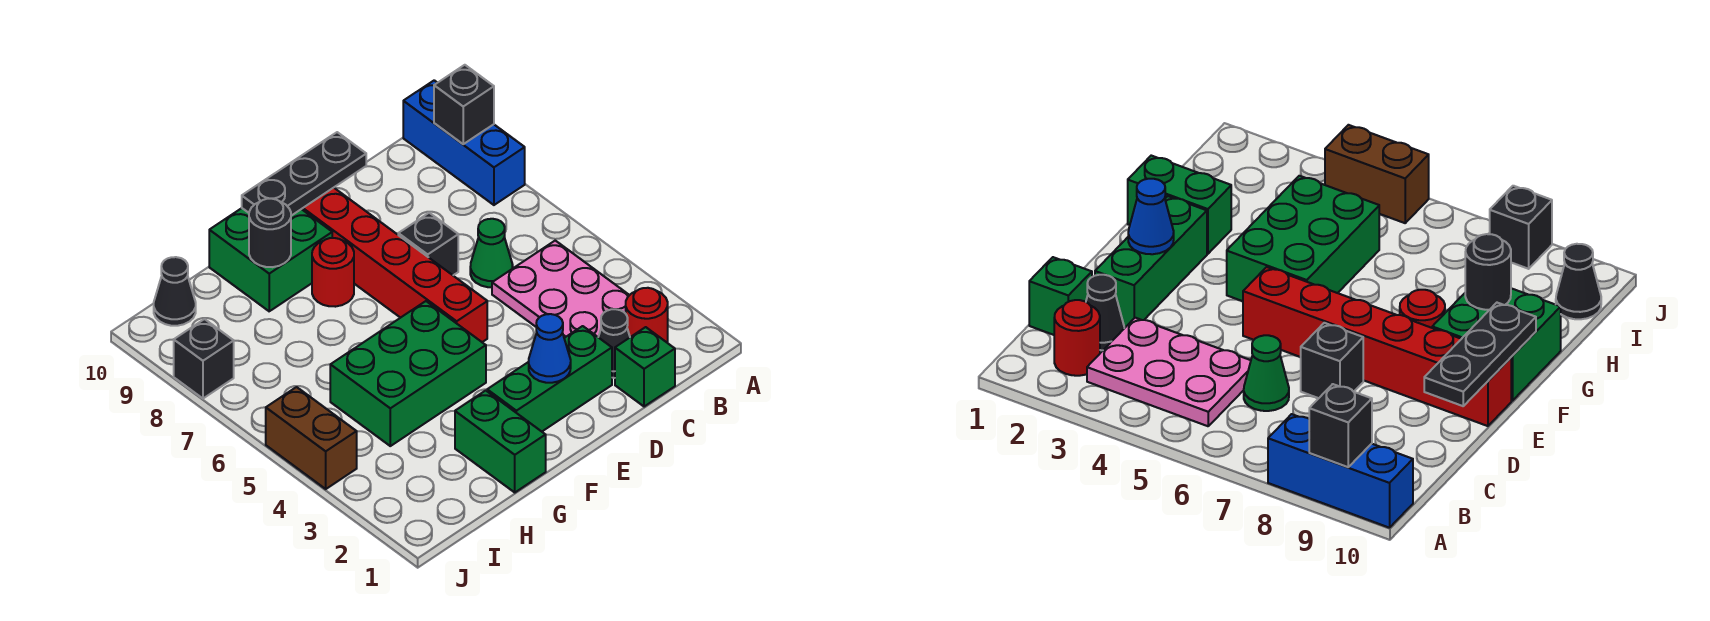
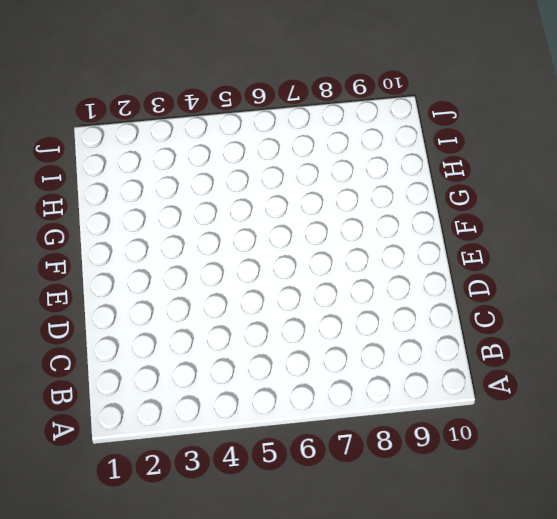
none -> blue 1x3 brick [403,80,525,205]
none -> red 1x1 round brick [625,288,668,343]
none -> pink 2x3 plate [492,241,629,338]

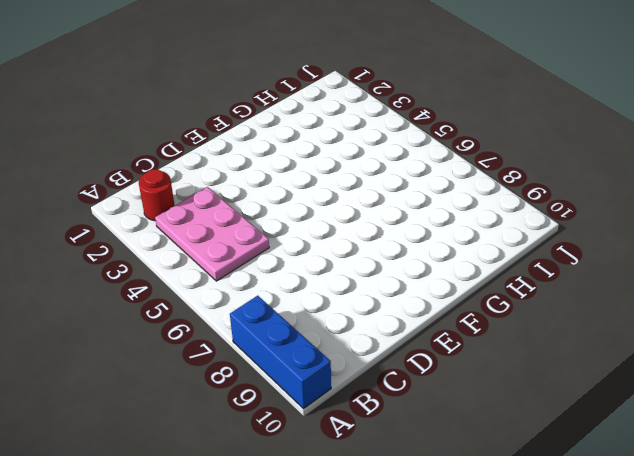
none -> green 1x1 brick [615,327,675,407]
none -> black 1x1 cone [598,309,630,378]
none -> green 1x1 cone [470,219,513,287]

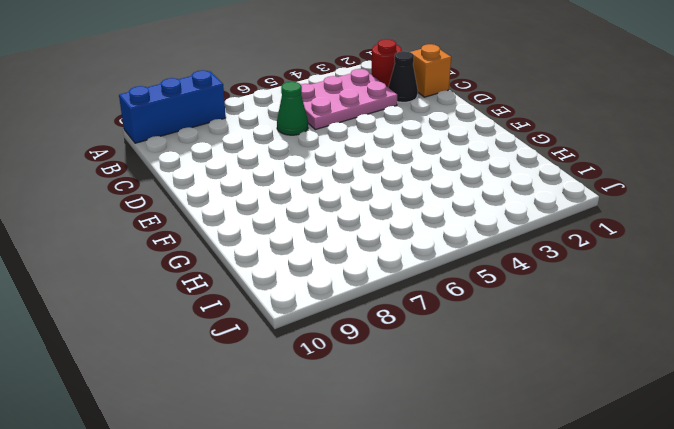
orange 1x1 brick [410,44,451,97] -> green 1x1 brick [615,327,675,407]
none -> green 1x3 brick [487,326,612,431]
none -> black 1x1 brick [398,213,458,275]
none -> red 1x6 brick [302,188,487,342]

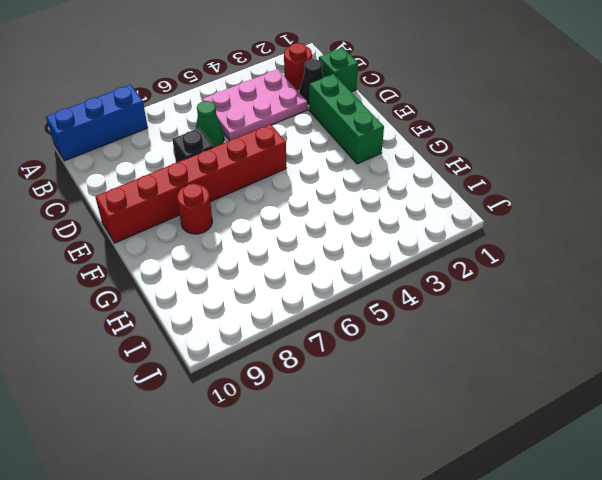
none -> green 2x3 brick [330,301,486,446]
none -> green 2x2 brick [209,208,332,311]
none -> green 1x2 brick [455,390,546,492]

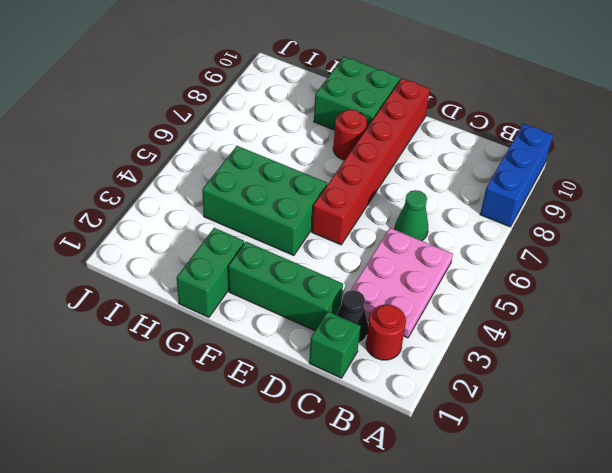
none -> black 1x1 brick [398,213,458,275]
none -> black 1x1 cone [154,257,196,326]
none -> brown 1x2 brick [266,387,357,489]

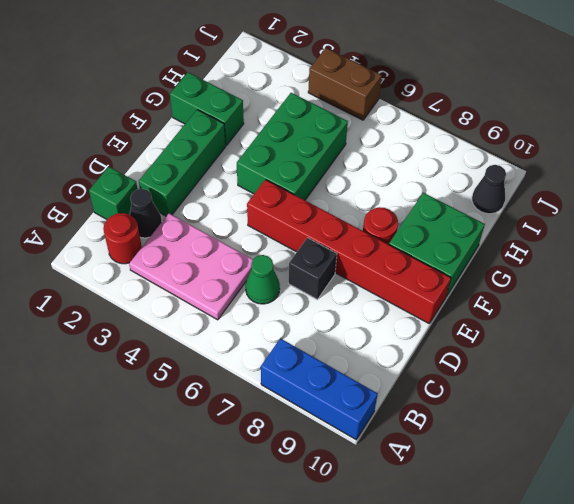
none -> black 1x1 brick [174,319,234,398]
none -> black 1x1 brick [434,65,494,144]
none -> black 1x3 plate [242,132,366,216]

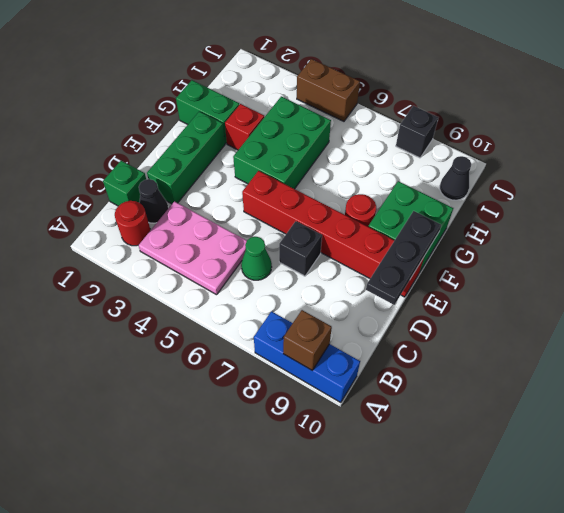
brown 1x1 brick [283,310,332,370] -> black 1x1 brick [434,65,494,144]
red 1x1 brick [225,104,264,150] -> none
none -> blue 1x1 cone [529,314,571,383]
none -> black 1x1 round brick [249,199,291,267]

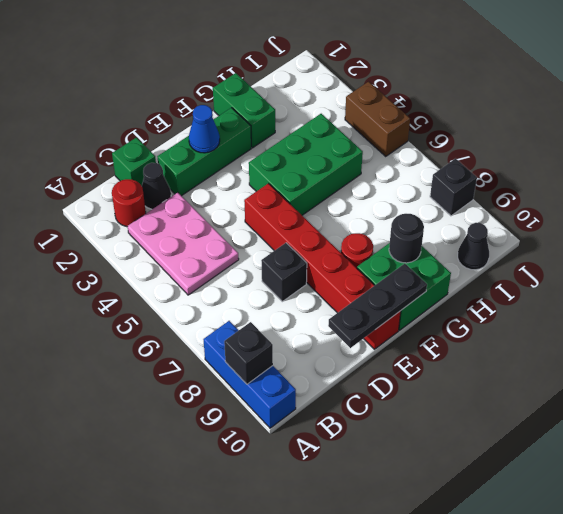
none -> green 1x1 cone [470,219,513,287]

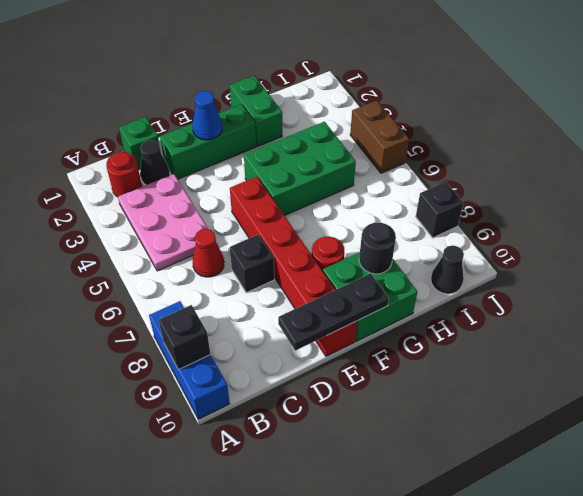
red 1x1 cone [193,229,224,277] -> green 1x1 cone [470,219,513,287]

